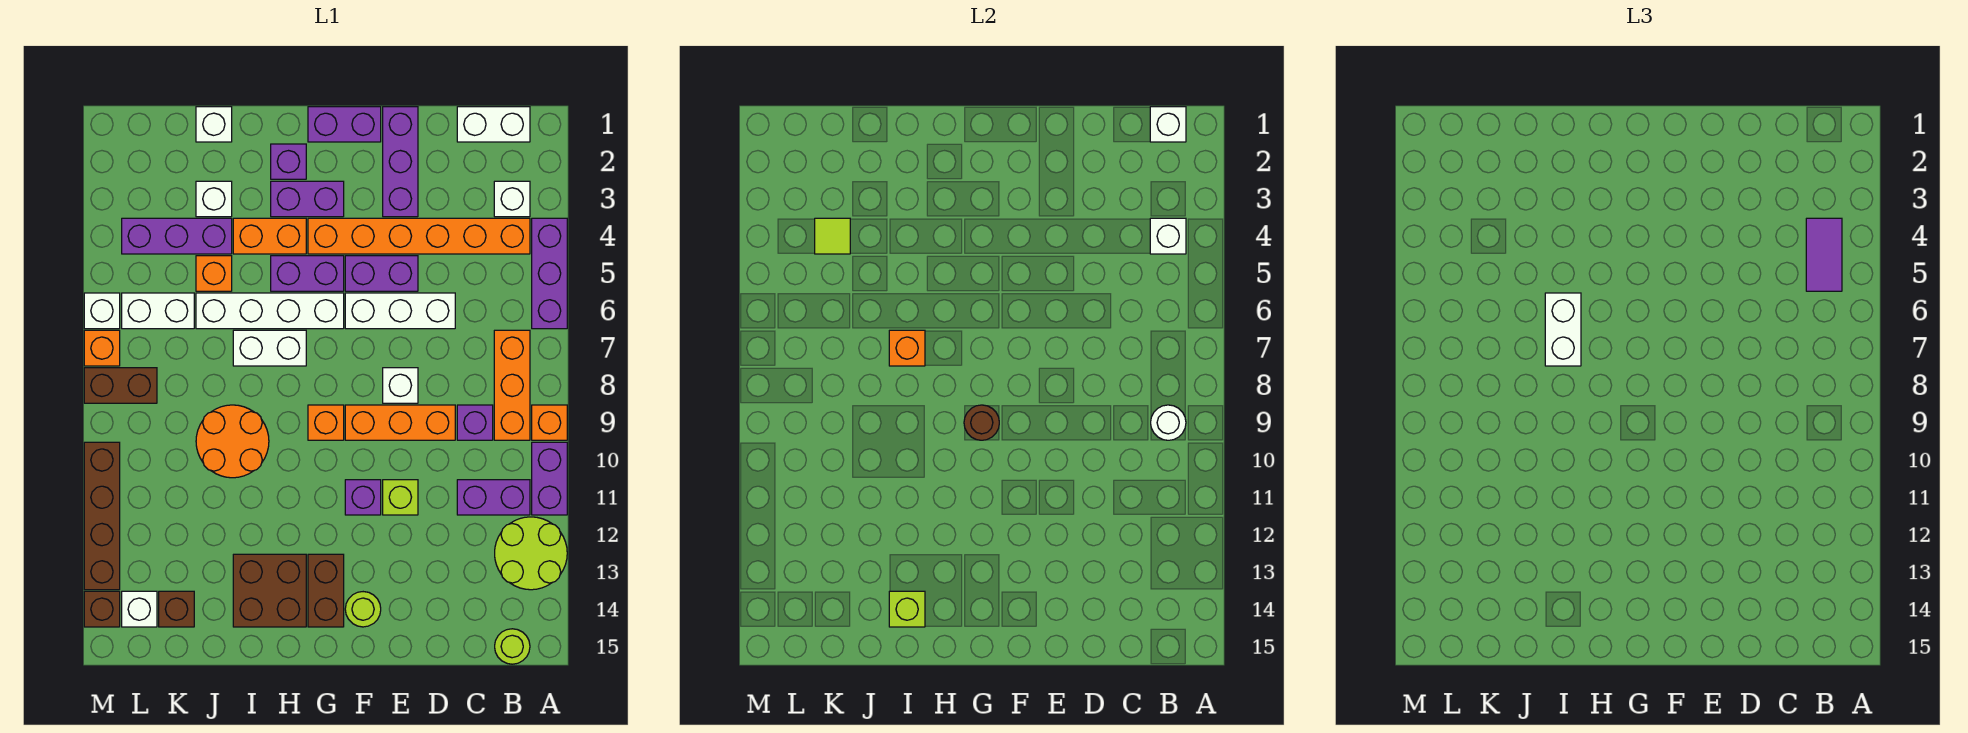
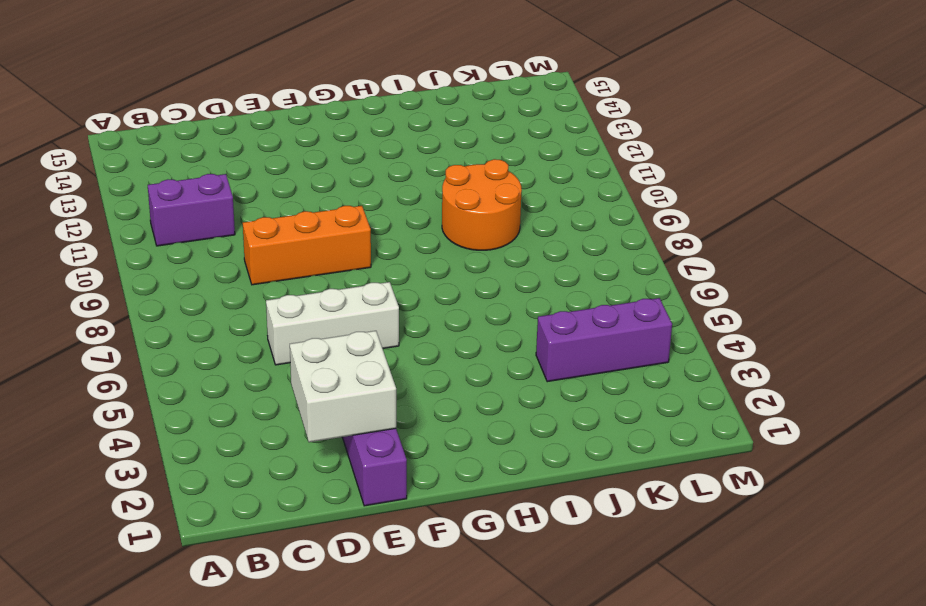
white 2x2 brick [290,331,396,442] -> none
none -> purple 1x3 brick [532,218,567,329]
none -> orange 1x1 brick [532,405,567,440]
none -> purple 1x2 brick [532,442,567,515]
none -> lime 2x2 round brick [495,517,567,590]

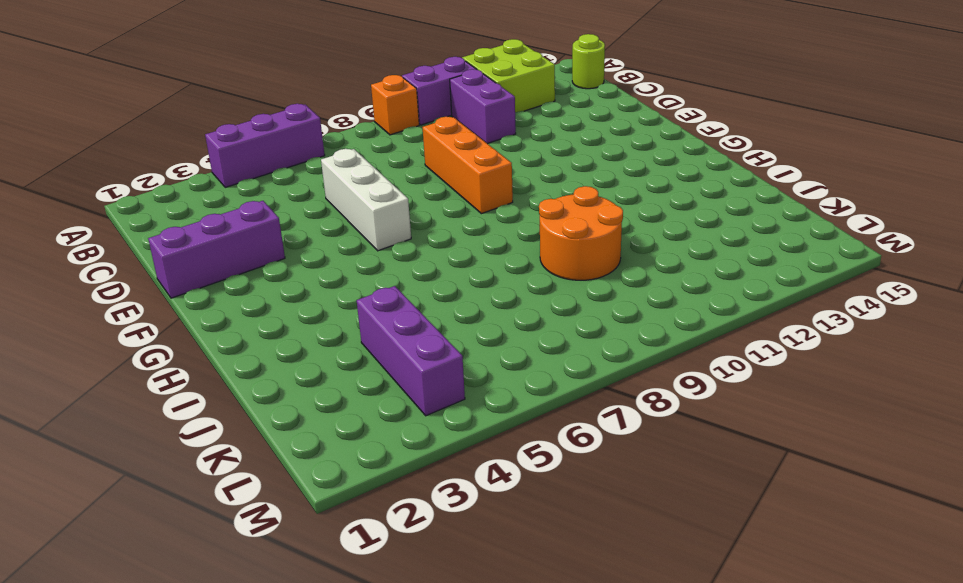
lime 2x2 brick [462,39,555,112] -> lime 2x2 round brick [495,517,567,590]
none -> white 1x2 brick [457,107,530,142]
none -> white 1x1 brick [494,181,530,217]
none -> orange 1x6 brick [308,218,530,254]
none -> orange 1x3 brick [494,330,530,440]

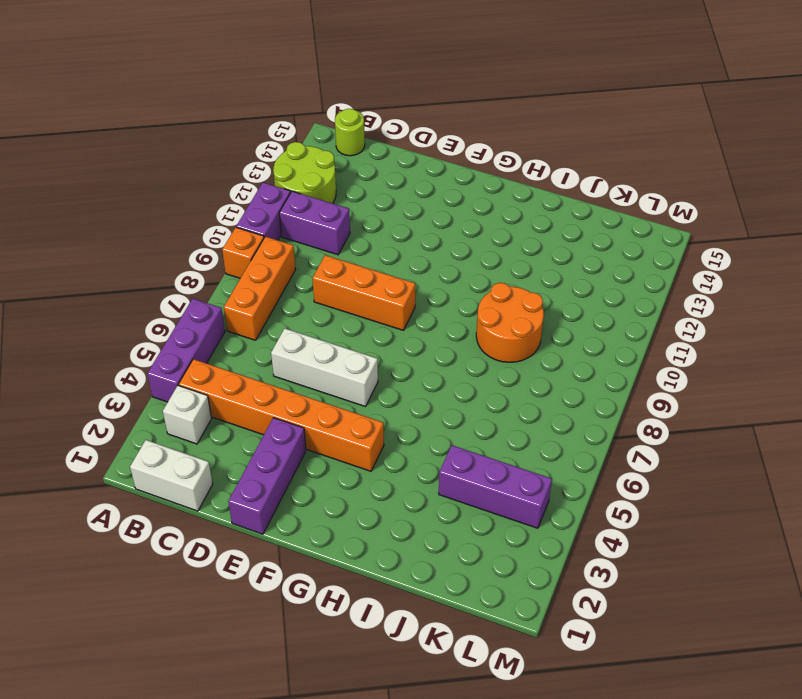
none -> purple 1x1 brick [457,405,493,440]
none -> purple 1x2 brick [345,256,418,291]
none -> white 1x1 brick [383,368,418,403]
none -> lime 1x1 brick [383,480,418,515]

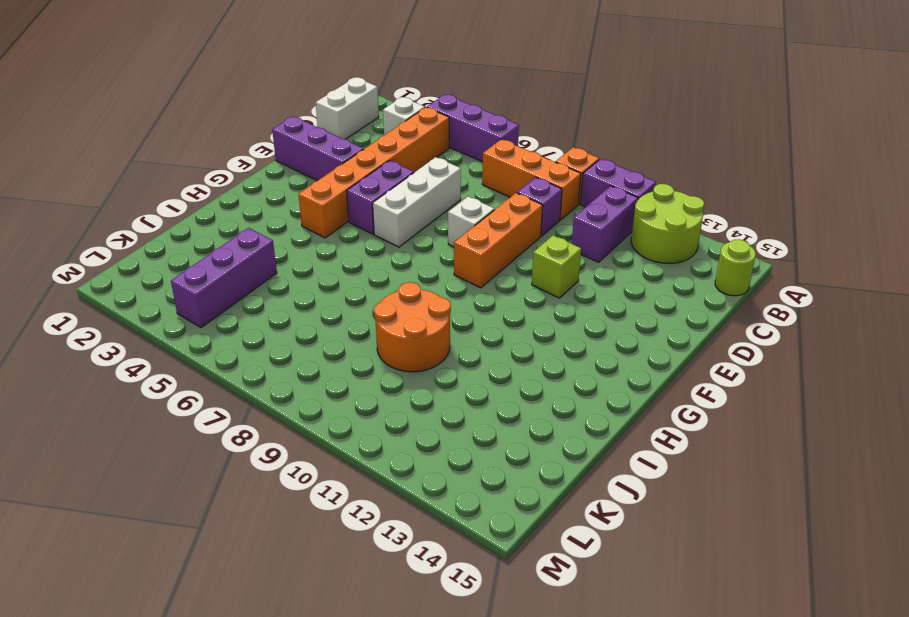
none -> purple 1x2 brick [308,107,381,142]
none -> purple 1x1 brick [345,480,381,515]
none -> lime 1x1 round brick [345,592,381,627]
none -> purple 1x2 brick [271,181,344,217]

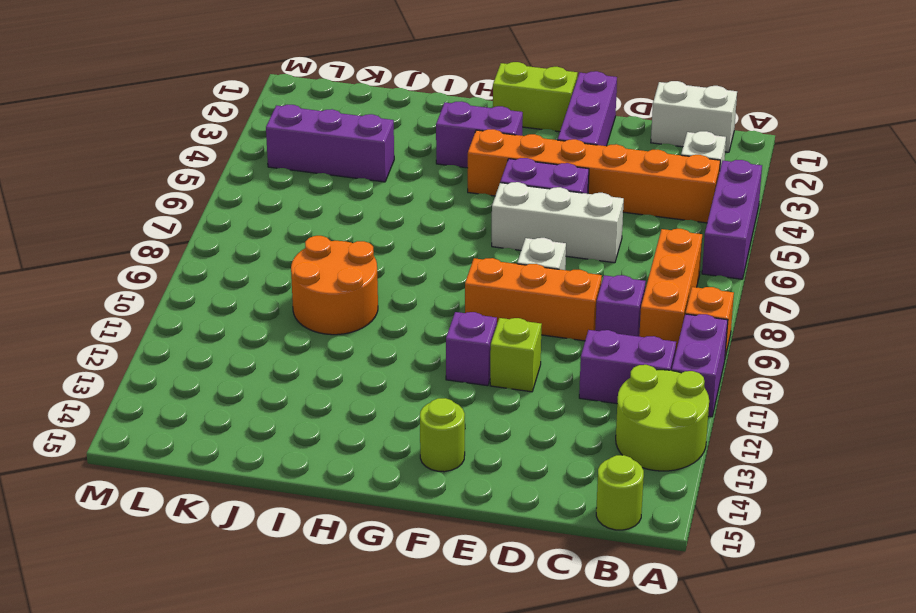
lime 1x2 brick [493,62,578,132] -> purple 1x2 brick [308,107,381,142]
none -> purple 1x2 brick [271,256,344,291]
none -> white 1x4 brick [196,293,344,329]
none -> orange 1x1 brick [308,405,344,440]
none -> brown 1x2 brick [308,554,344,627]

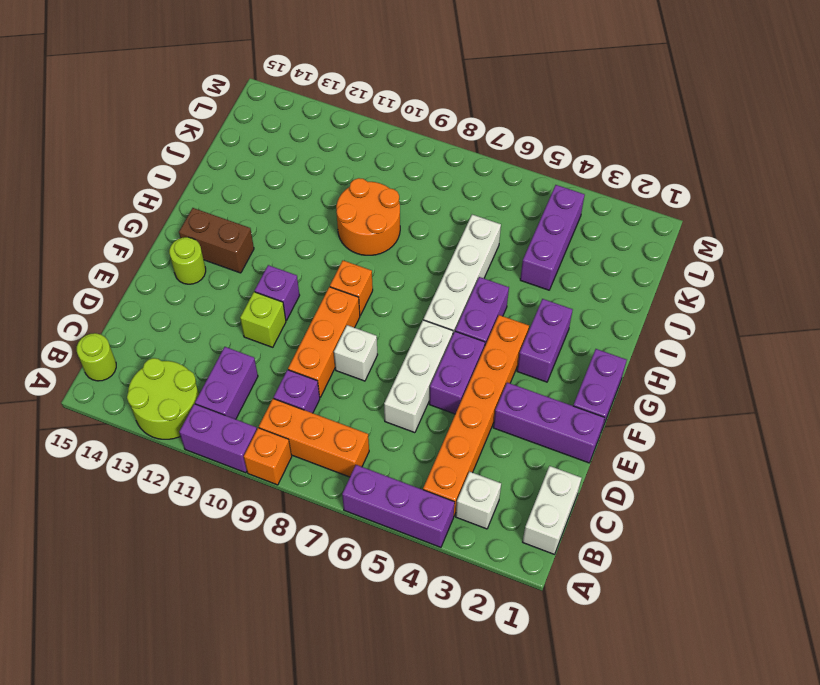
none -> purple 1x1 brick [271,144,306,179]
none -> orange 1x2 brick [233,218,306,254]
none -> white 1x2 brick [233,330,306,366]
none -> brown 2x2 brick [233,554,306,627]

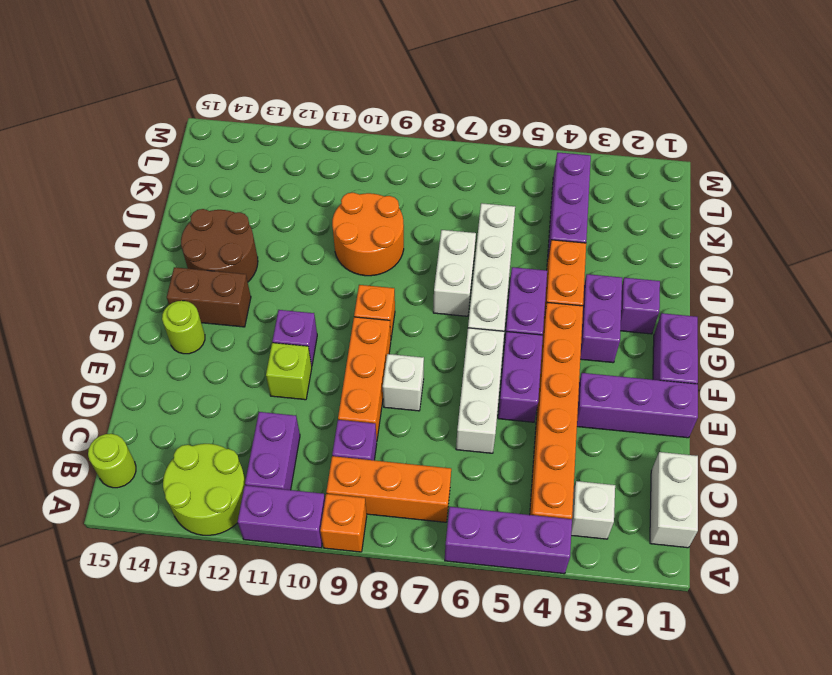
brown 2x2 round brick [181,209,258,282] -> brown 2x2 brick [233,554,306,627]
none -> white 1x1 brick [196,107,232,142]
none -> white 1x1 brick [196,181,232,217]
none -> orange 1x1 brick [196,256,232,291]
none -> white 1x2 brick [122,293,194,329]

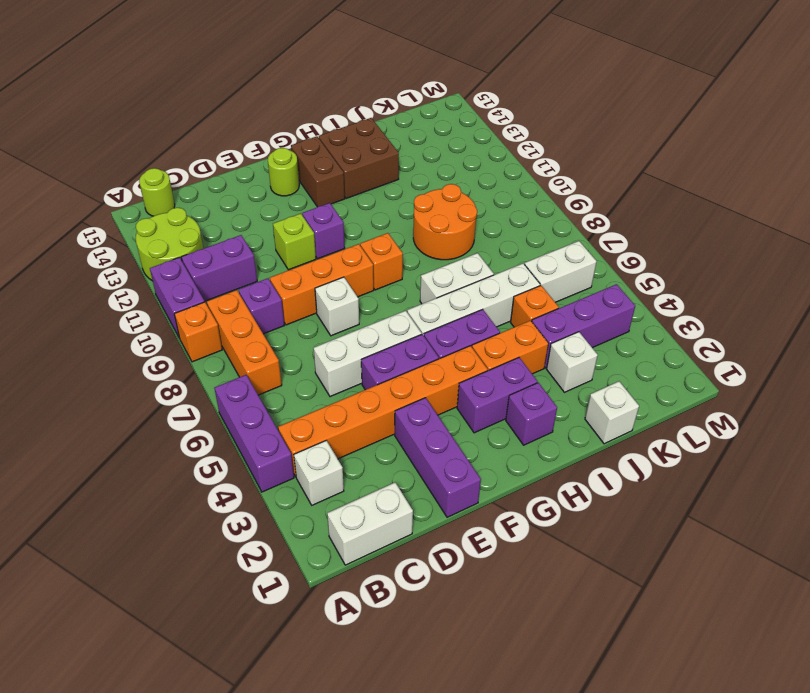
none -> purple 1x2 brick [308,107,381,142]
none -> brown 1x1 brick [159,591,194,627]
none -> brown 1x2 brick [84,368,157,403]
none -> white 1x1 brick [122,591,157,627]

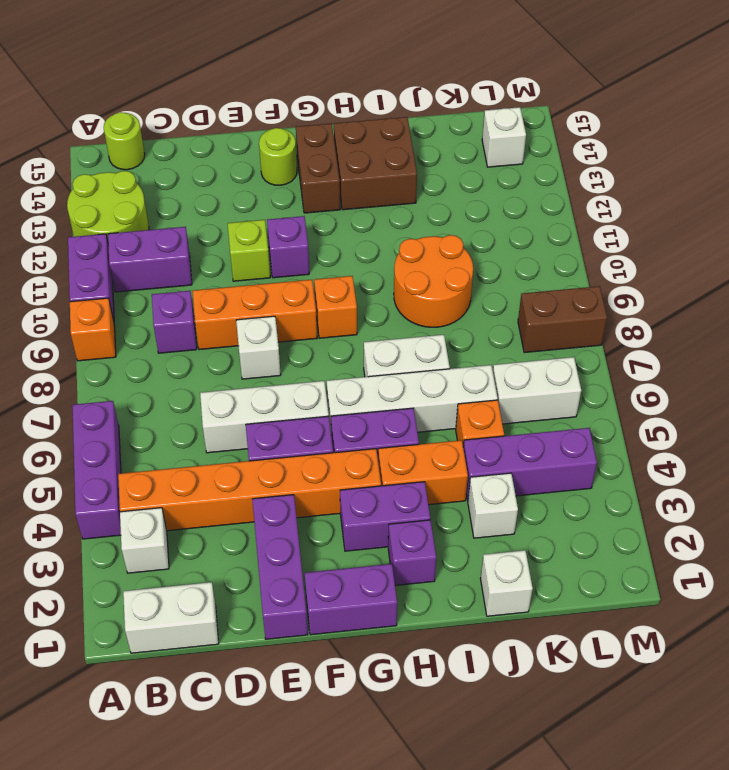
none -> orange 1x3 brick [494,330,530,440]
none -> brown 1x1 brick [159,591,194,627]
none -> white 1x1 brick [84,293,120,329]
none -> orange 1x1 brick [84,330,120,366]

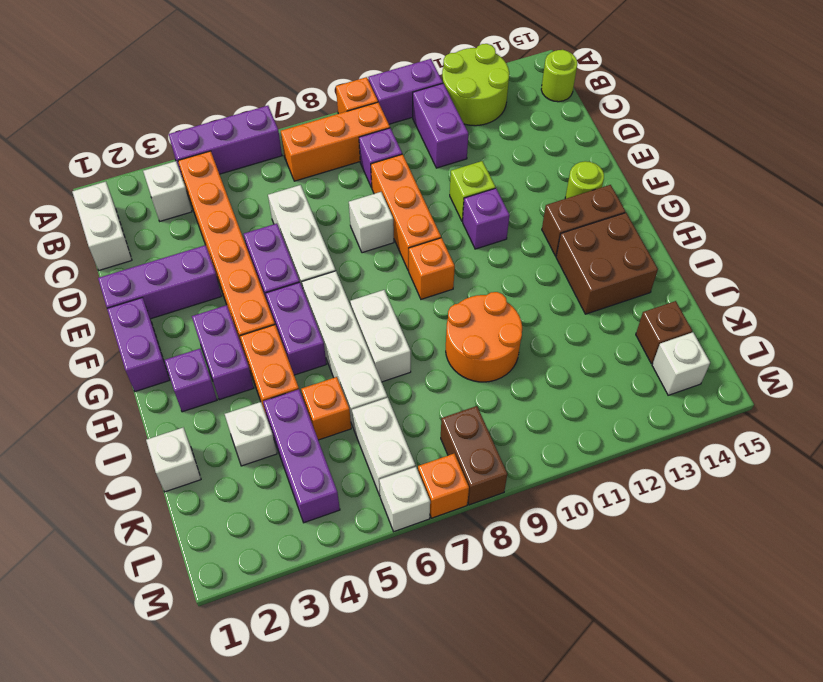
none -> brown 1x4 brick [84,442,120,590]
none -> brown 1x1 brick [84,591,120,627]
none -> white 1x1 brick [1150,107,1186,142]
none -> white 1x1 brick [1150,218,1186,254]

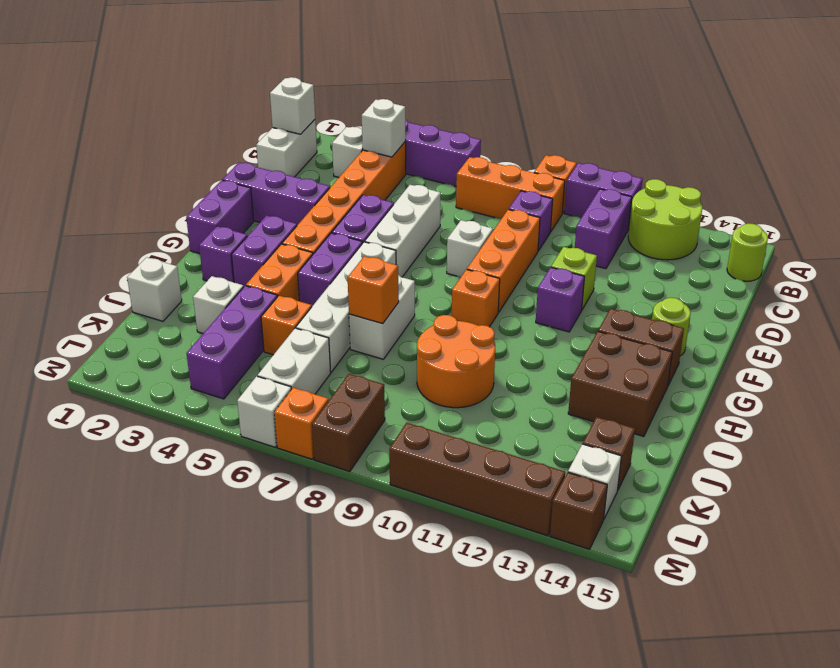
none -> white 1x1 round brick [1151,405,1186,440]
none -> brown 1x1 round brick [964,405,999,440]
none -> lime 1x1 brick [889,591,925,627]
none -> lime 1x1 tile [815,218,850,254]

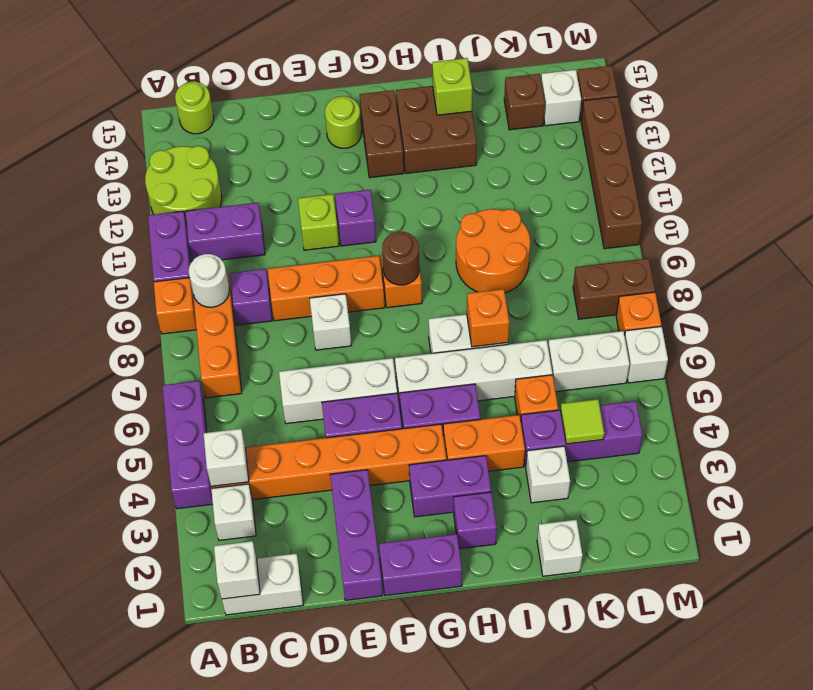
none -> purple 1x2 tile [1806,218,1842,291]
none -> white 1x2 brick [1545,293,1581,366]

